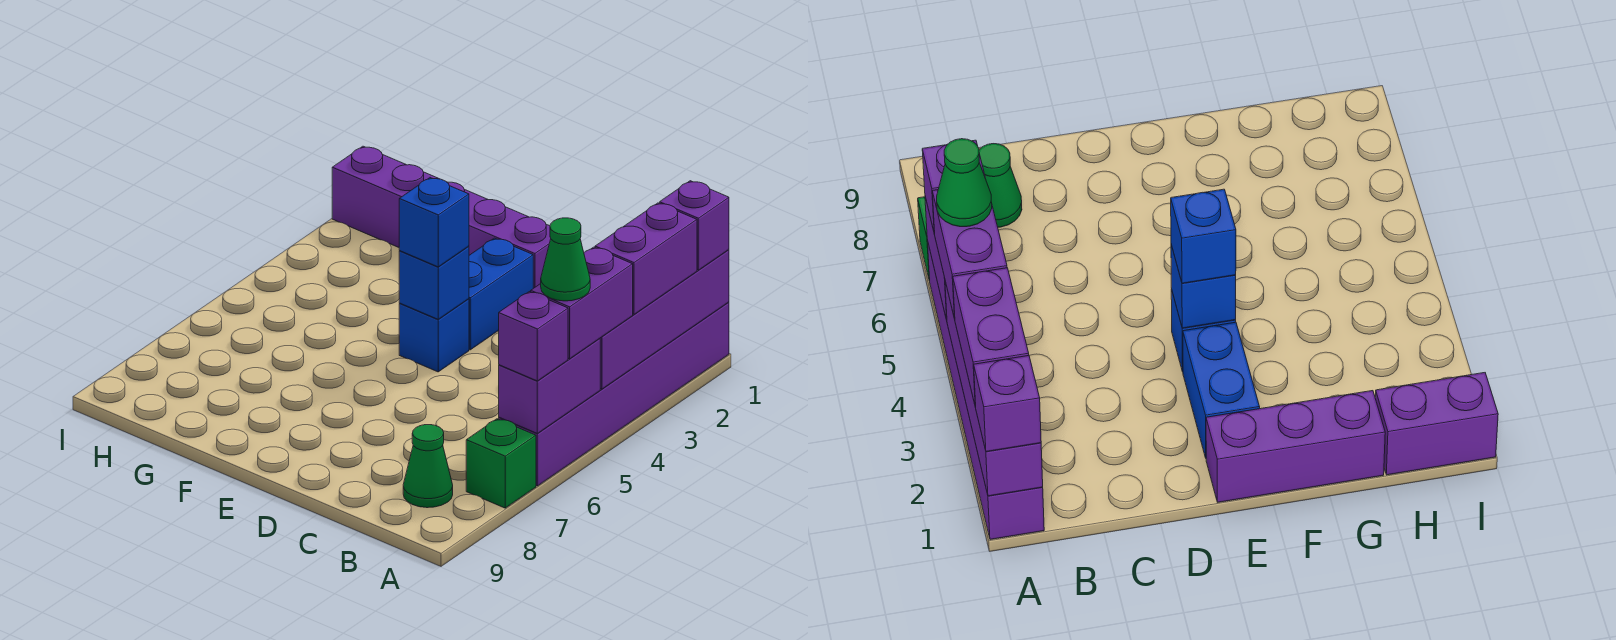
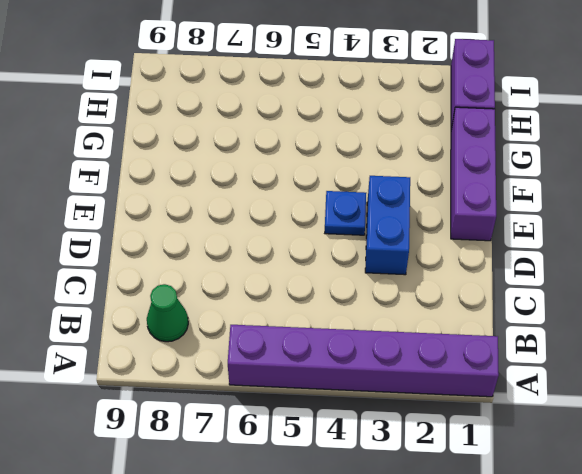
blue 1x2 brick [365,176,410,275] -> blue 1x2 brick turned to [469,238,533,350]
blue 1x1 plate [325,191,366,235] -> blue 1x1 brick [399,299,469,372]
none -> green 1x1 brick [466,419,536,508]
none -> purple 1x4 brick [600,250,729,389]
none -> purple 1x2 brick [499,338,600,433]

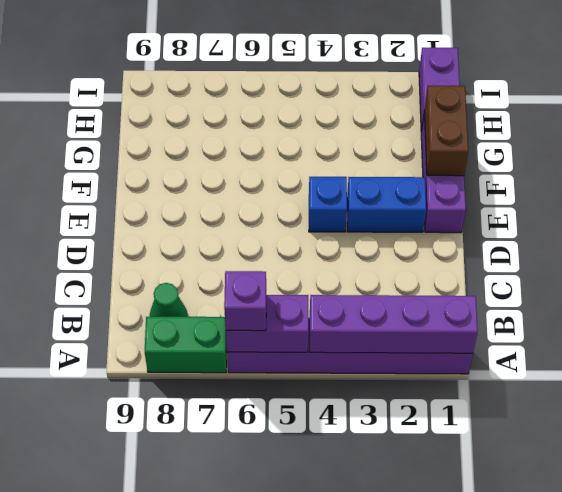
green 1x2 brick [145,316,227,373] -> green 1x1 brick [466,419,536,508]
brown 1x2 brick [424,86,468,176] -> none
none -> blue 1x1 brick [399,246,469,319]
none -> purple 1x1 brick [660,181,729,270]
none -> purple 1x2 brick [595,203,697,314]

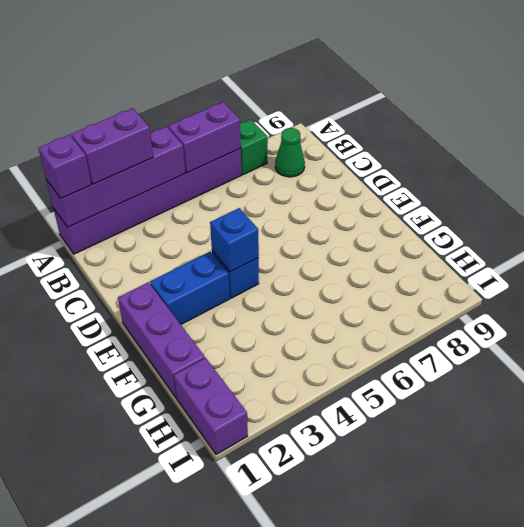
none -> purple 1x2 brick [531,247,633,359]
none -> purple 1x1 brick [499,292,568,381]
none -> blue 1x1 brick [399,178,469,267]

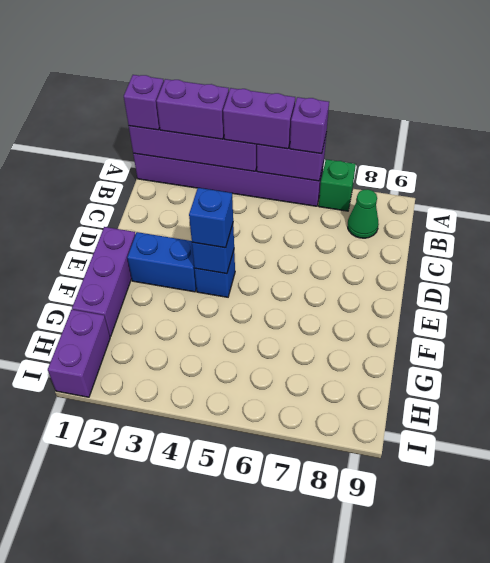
none -> green 1x1 cone [541,218,590,301]

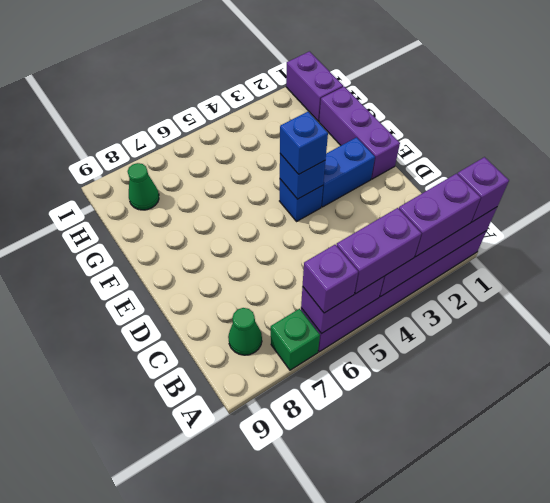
green 1x1 cone [128,163,159,210] -> green 1x1 cone moved to [541,218,590,301]

